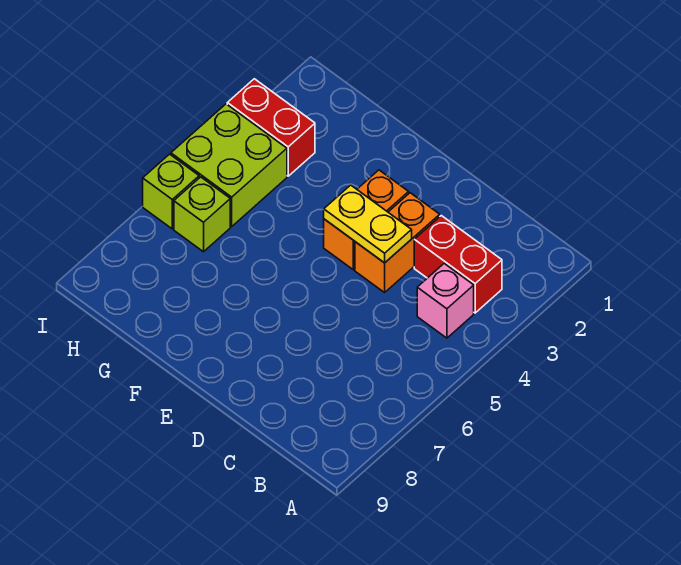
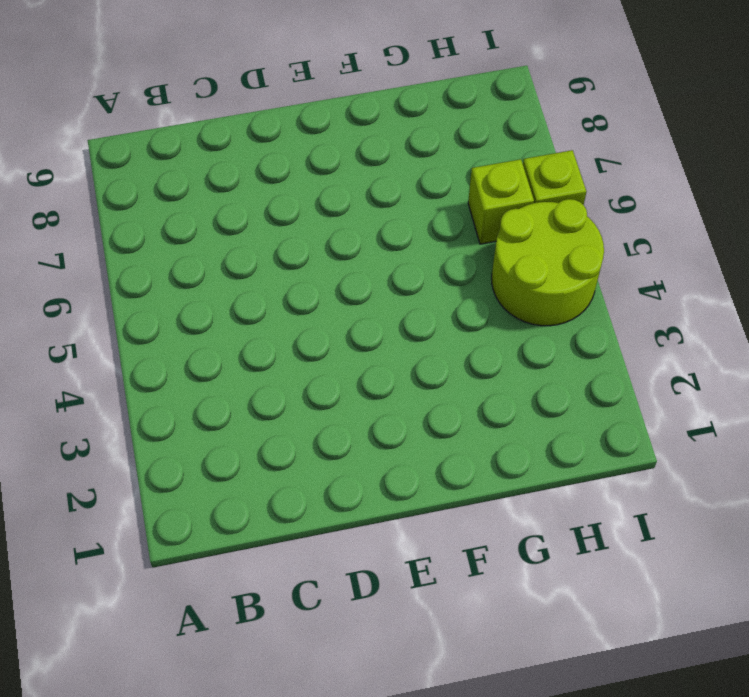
lime 2x2 round brick [492,199,604,326] -> lime 2x2 brick [171,104,287,226]
none -> red 1x2 brick [414,216,502,313]
none -> pink 1x1 brick [417,264,474,338]

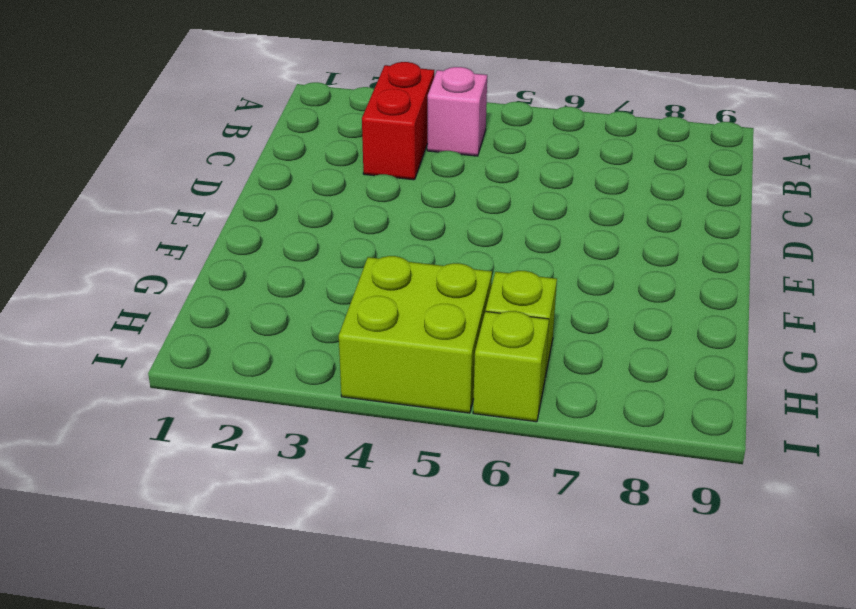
none -> orange 1x2 brick [355,193,440,292]
none -> orange 1x2 brick [324,170,409,270]

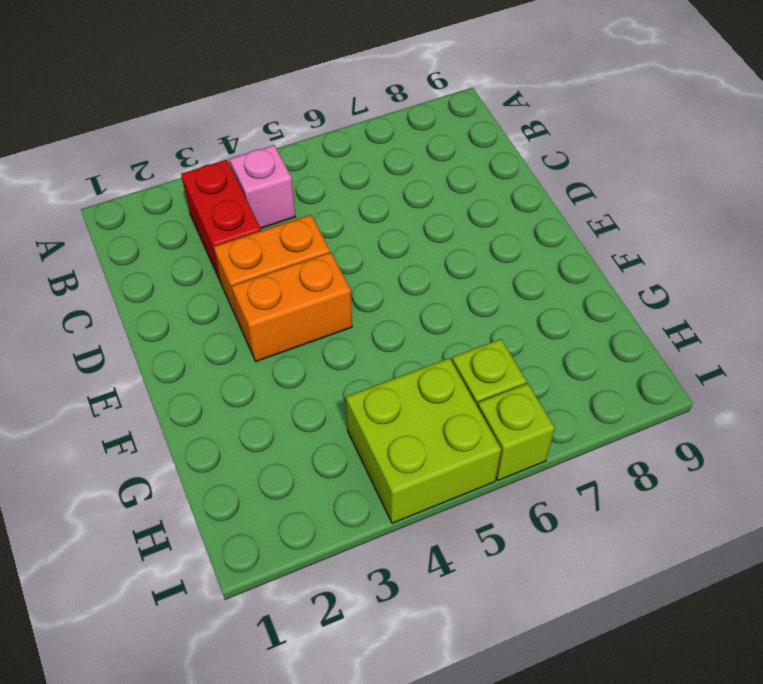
none -> red 1x2 brick [227,79,315,176]
none -> yellow 1x2 plate [324,185,412,263]

